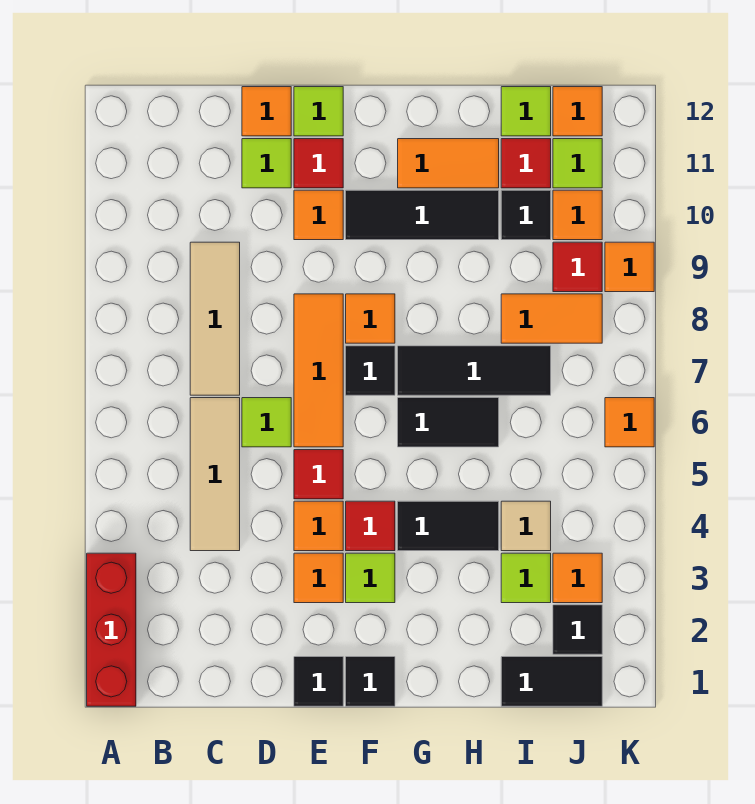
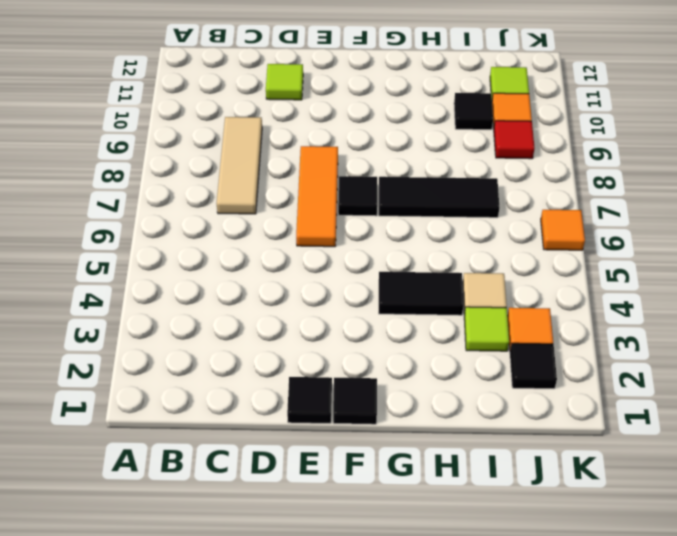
none -> red 1x3 brick [87,553,136,706]
none -> tan 1x3 tile [190,398,240,551]
none -> lime 1x1 tile [242,398,291,447]
none -> orange 1x1 tile [242,87,291,136]

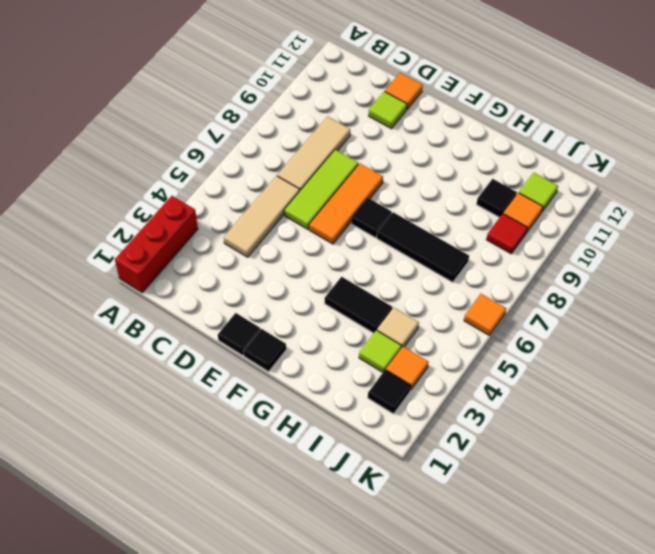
lime 1x3 tile [284,150,358,229] -> lime 1x1 tile [242,398,291,447]
none -> orange 1x1 tile [294,553,343,603]
none -> orange 1x1 tile [294,501,343,551]
none -> red 1x1 tile [294,450,343,499]
none -> orange 1x1 tile [294,190,343,240]

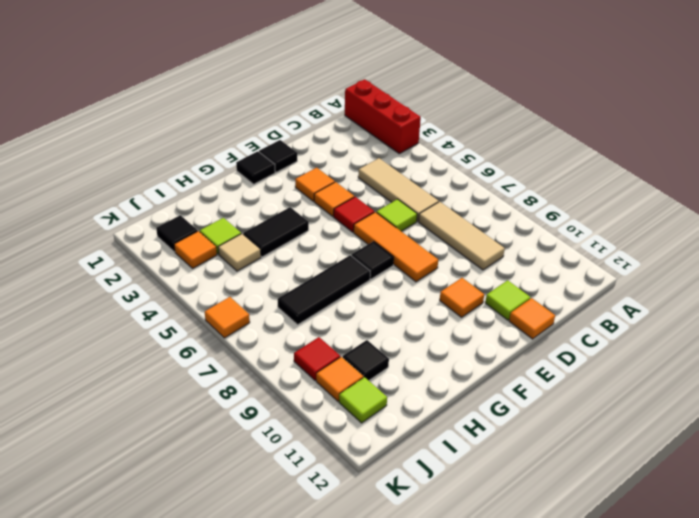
none -> red 1x1 tile [294,139,343,188]
none -> lime 1x1 tile [294,87,343,136]
none -> lime 1x1 tile [346,553,395,603]
none -> red 1x1 tile [346,501,395,551]

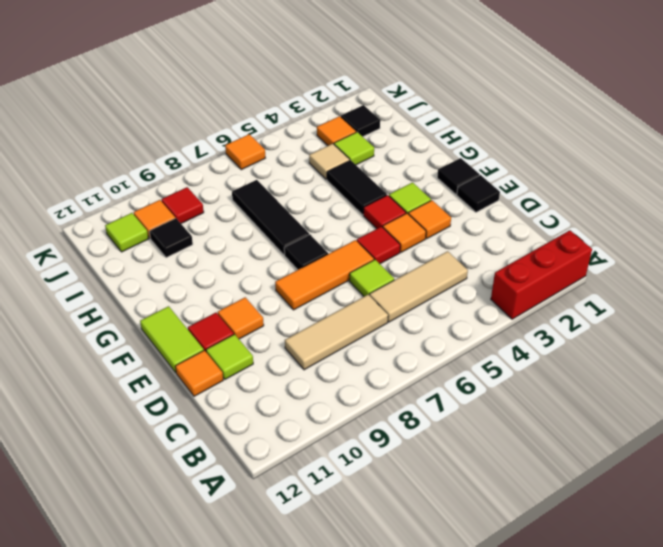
lime 1x2 tile [140,306,204,373] -> lime 1x1 tile [294,87,343,136]
none -> orange 1x1 tile [346,294,395,343]
none -> black 1x3 tile [346,190,499,240]
none -> black 1x2 tile [398,398,499,447]
none -> orange 1x2 tile [398,139,499,188]

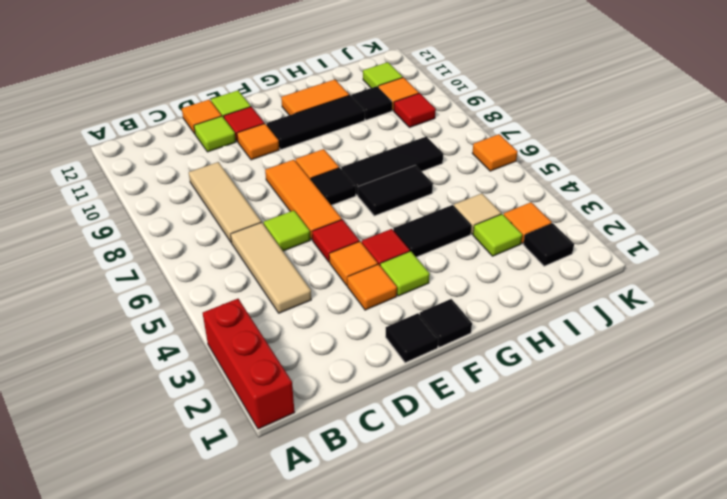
none -> black 1x2 tile [501,657,602,706]
none -> orange 1x2 tile [501,294,602,343]
none -> red 1x1 tile [501,139,551,188]
none -> lime 1x1 tile [501,87,551,136]

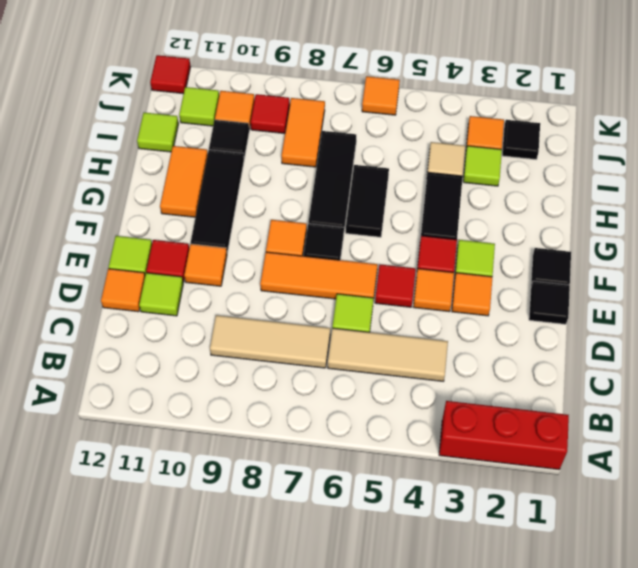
red 1x1 tile [150,55,191,94] -> red 1x1 tile moved to [501,139,551,188]
none -> black 1x2 tile [501,657,602,706]
none -> orange 1x1 tile [553,87,602,136]
none -> orange 1x1 tile [605,242,654,292]

